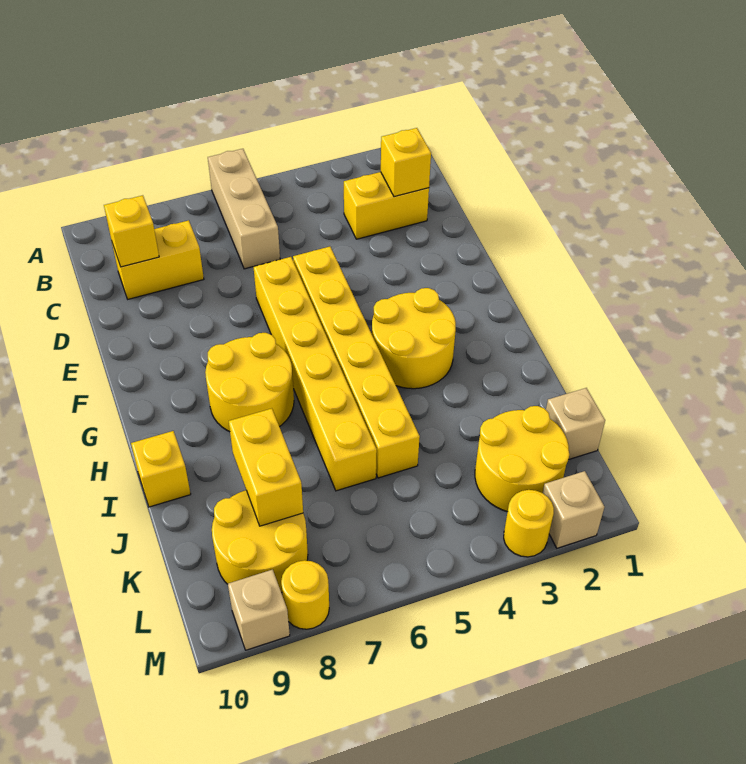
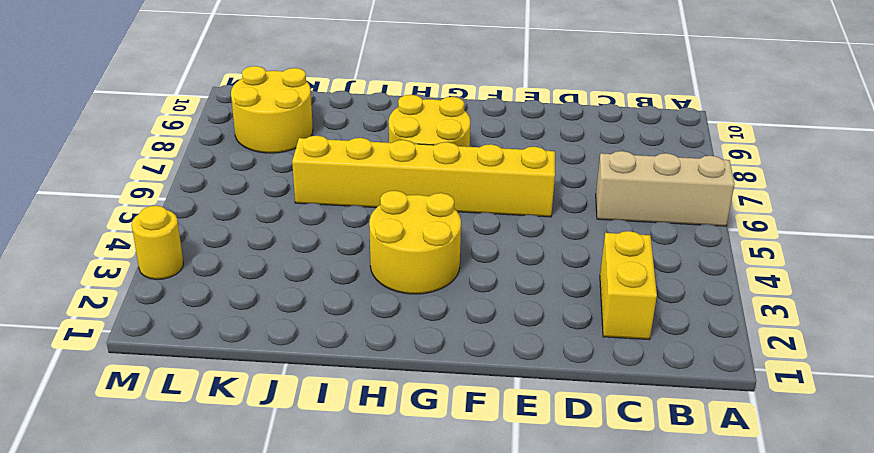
none -> yellow 1x2 brick [112,220,204,299]
none -> yellow 1x6 brick [293,247,420,478]
none -> yellow 1x1 brick [131,431,191,507]

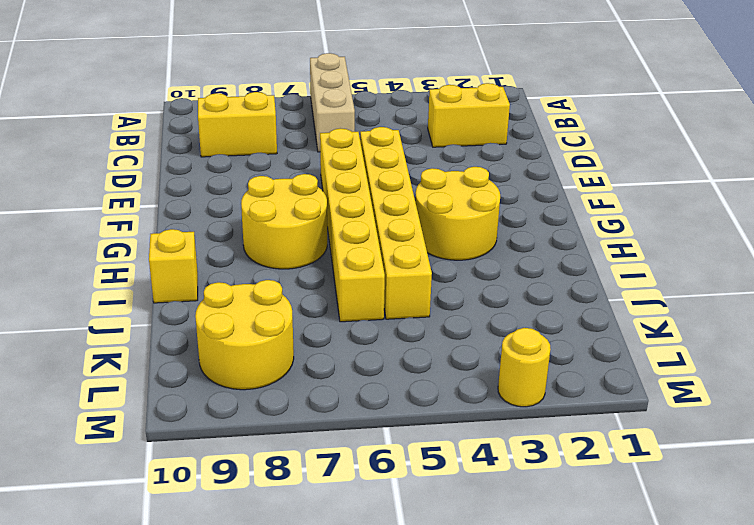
none -> tan 1x1 brick [546,388,605,459]
none -> yellow 2x2 round brick [475,406,570,512]
none -> tan 1x1 brick [543,471,605,548]

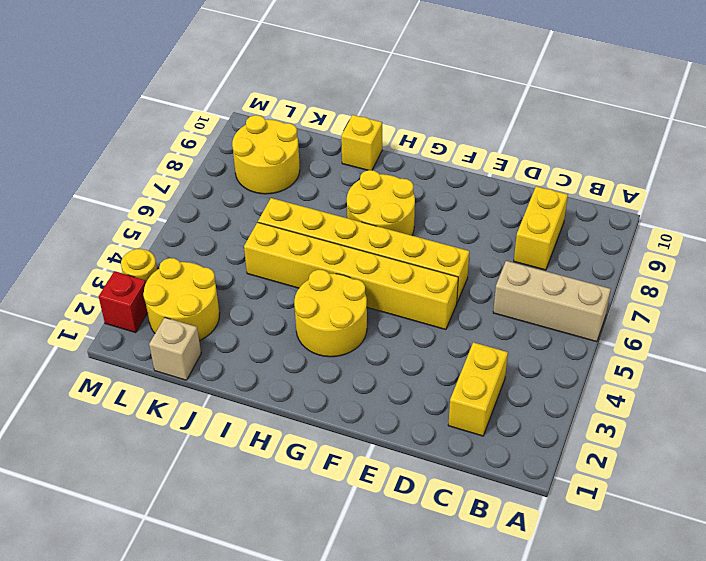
red 1x1 brick [99,271,148,333] -> tan 1x1 brick [543,471,605,548]
none -> yellow 1x1 round brick [281,560,329,629]
none -> tan 1x1 brick [228,570,290,650]
none -> yellow 1x1 brick [381,128,431,197]

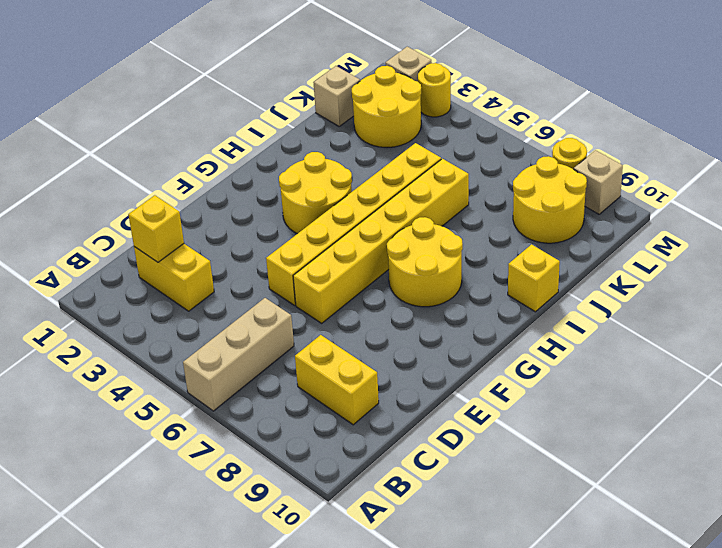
none -> yellow 1x1 brick [104,195,159,267]
none -> yellow 1x2 brick [229,408,303,526]

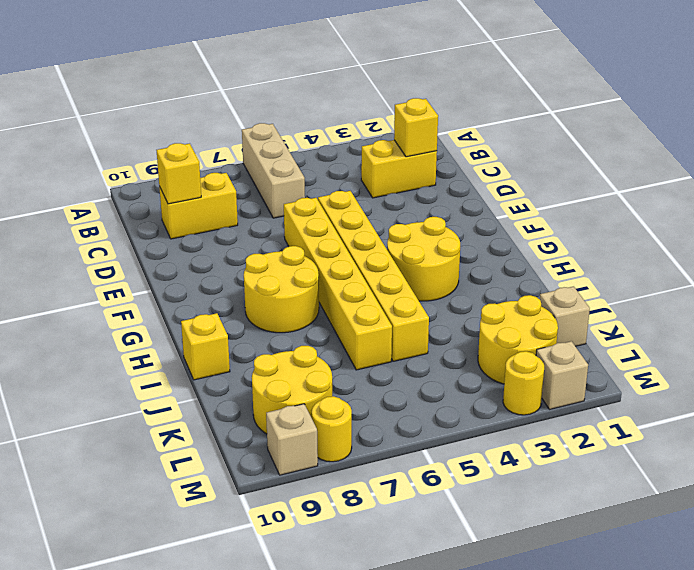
none -> yellow 1x2 brick [229,408,303,526]

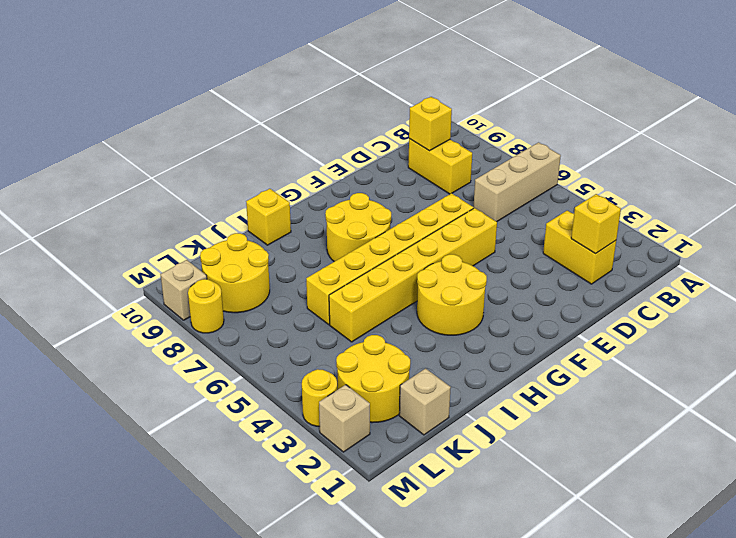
none -> yellow 1x2 brick [229,408,303,526]

